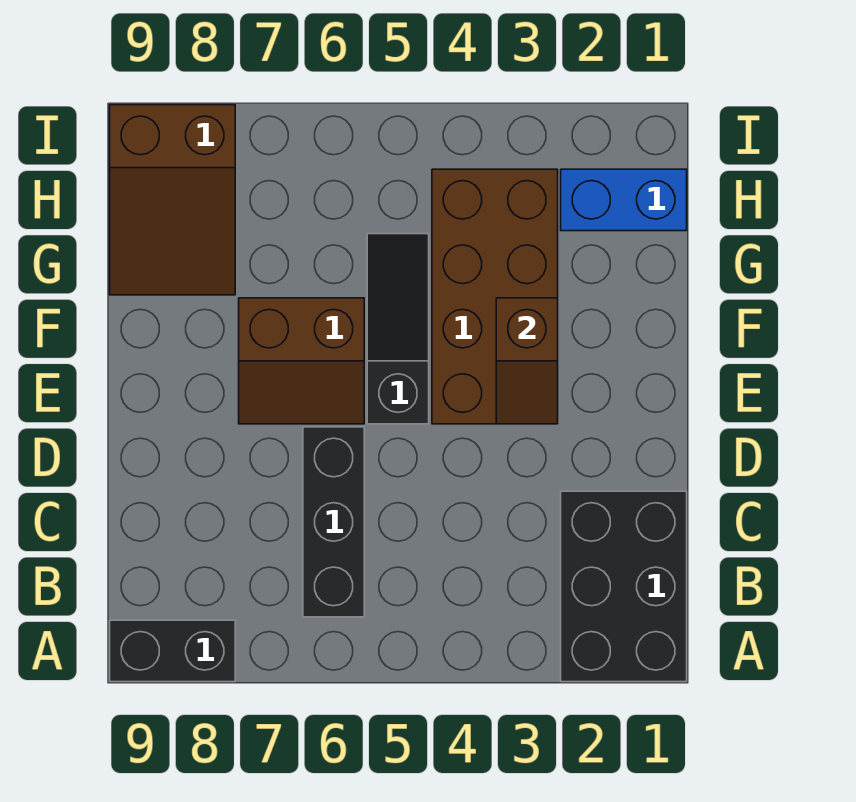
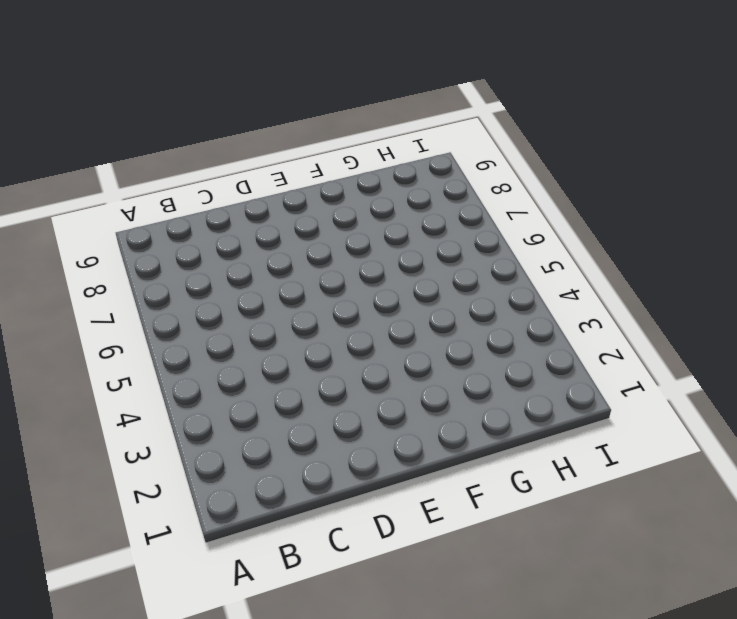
none -> black 2x3 brick [561,491,687,682]
none -> black 1x2 brick [110,620,235,682]

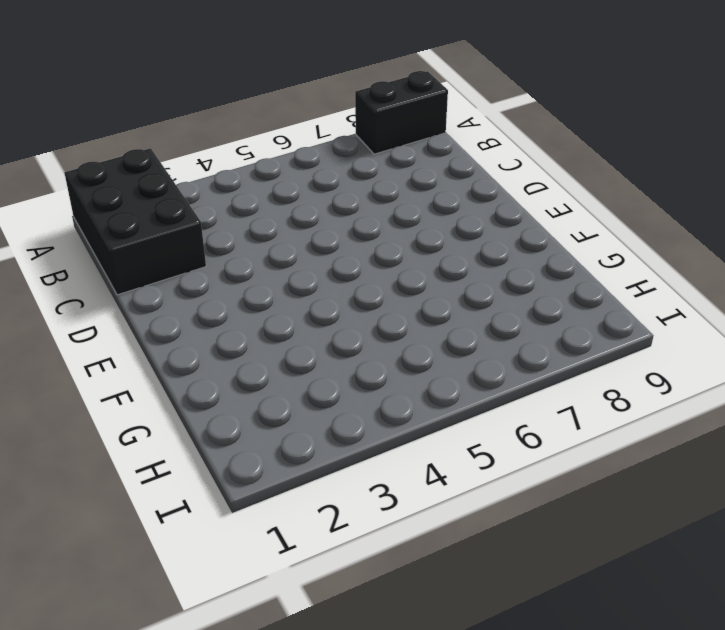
none -> black 1x3 brick [303,427,364,617]
none -> brown 2x4 brick [432,169,558,424]

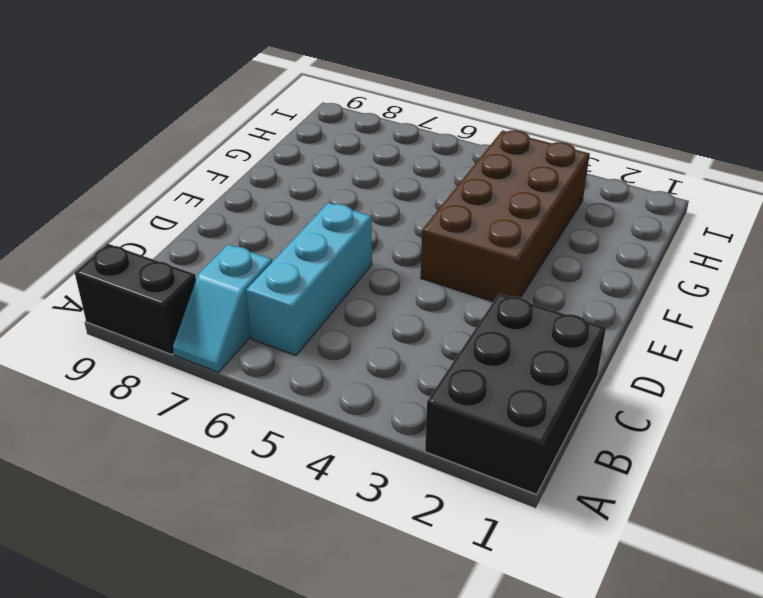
cyan 1x2 slope [173,245,272,372] -> none
cyan 1x3 brick [246,203,372,356] -> black 1x3 brick [303,427,364,617]
none -> black 1x3 slope [367,234,429,424]
none -> brown 2x2 slope [239,298,364,424]

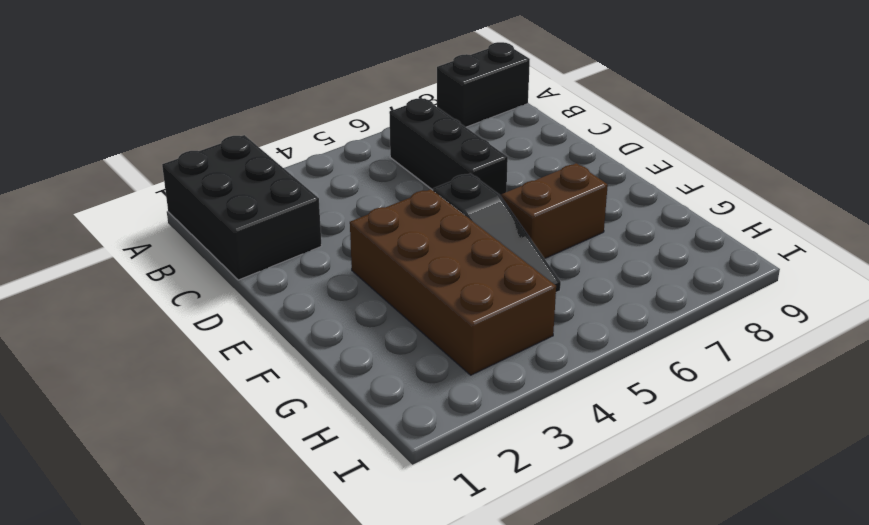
none -> brown 2x3 slope [110,105,235,295]
none -> blue 1x2 brick [561,169,687,231]

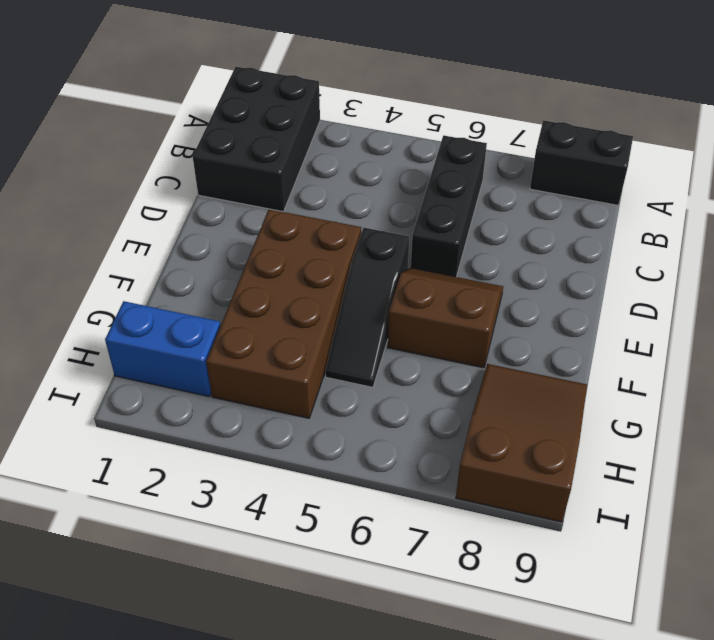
none -> brown 1x2 slope [496,298,558,424]

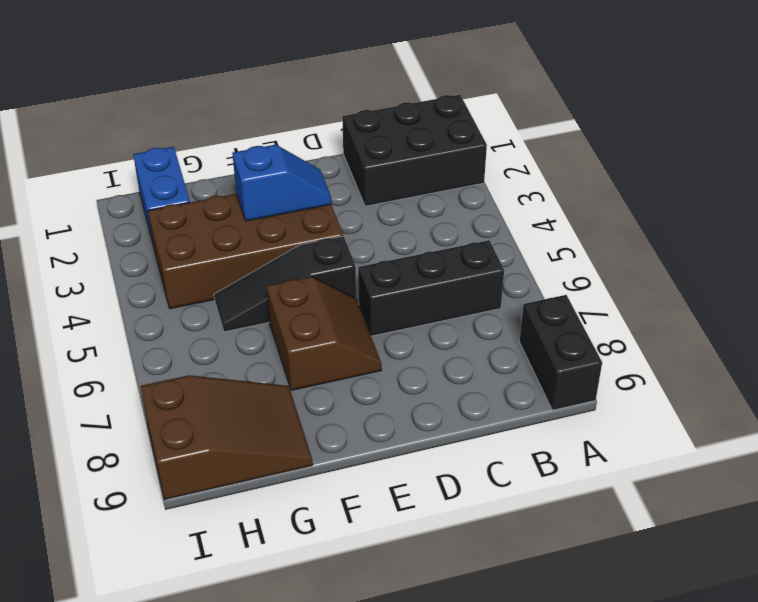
blue 1x2 slope [232,145,331,221] -> brown 1x2 slope [496,298,558,424]

